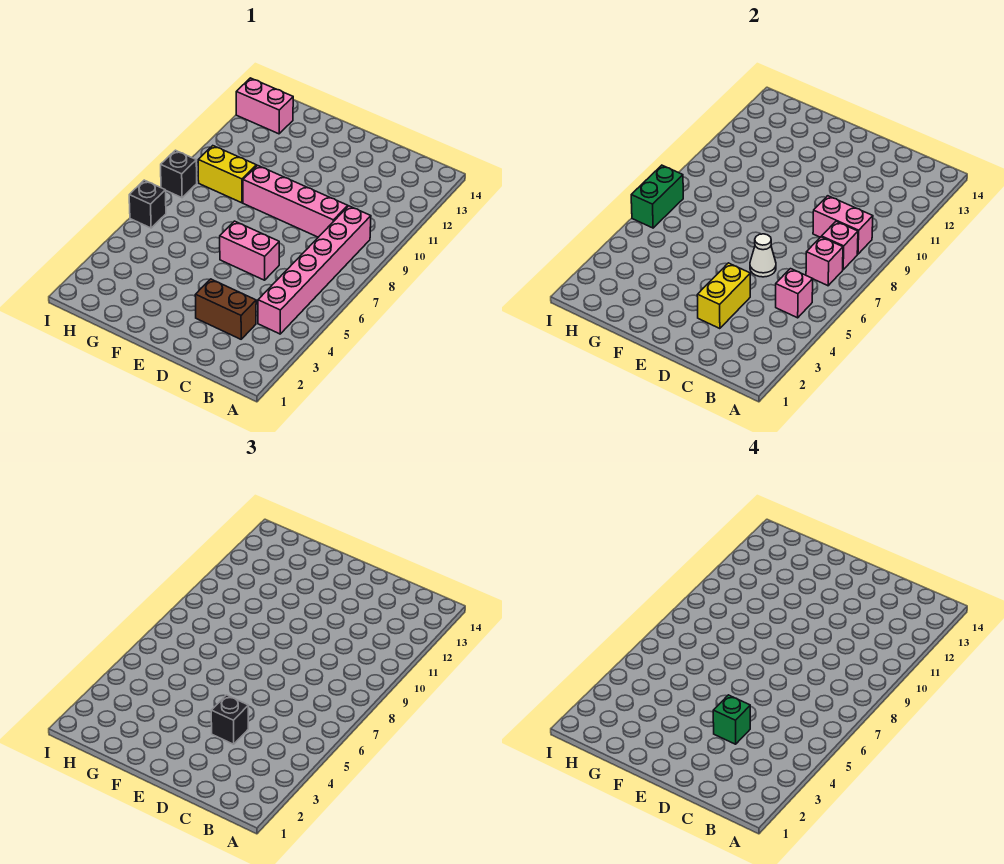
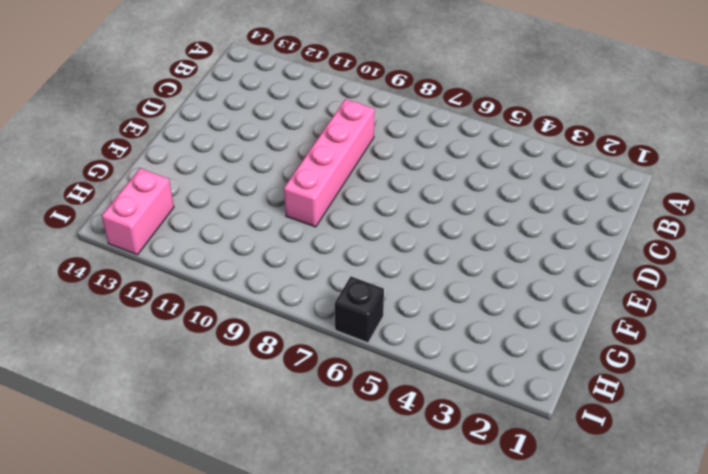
none -> pink 1x6 brick [258,206,371,334]
none -> brown 1x2 brick [195,279,256,339]
none -> pink 1x2 brick [220,221,279,280]

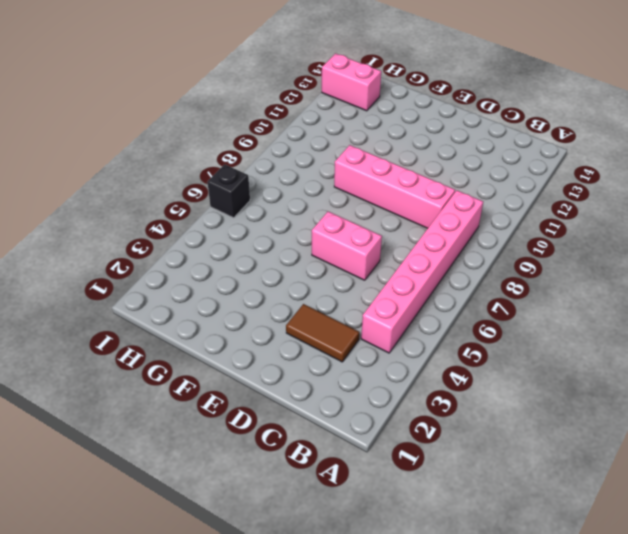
brown 1x2 tile [286,304,359,362] -> brown 1x2 brick [195,279,256,339]
none -> yellow 1x2 brick [198,146,256,203]
none -> black 1x1 brick [161,150,197,198]
none -> pink 1x1 brick [776,269,813,318]

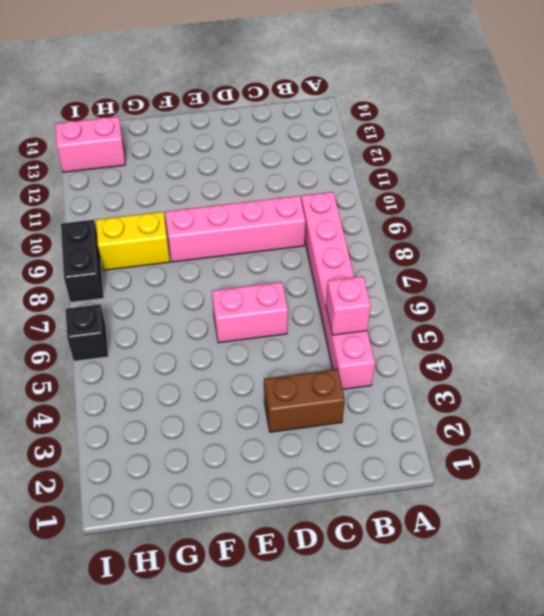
black 1x2 brick [61,220,104,302] -> black 1x1 brick [161,150,197,198]
none -> pink 1x1 brick [806,237,843,286]
none -> pink 1x1 brick [822,221,858,270]
none -> pink 1x2 brick [813,196,873,254]

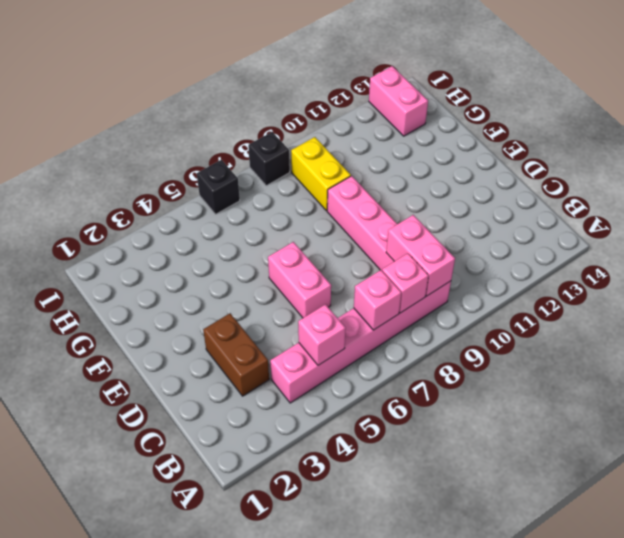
none -> yellow 1x2 brick [697,263,750,329]
none -> white 1x1 cone [750,234,776,277]
none -> green 1x2 brick [631,165,683,228]

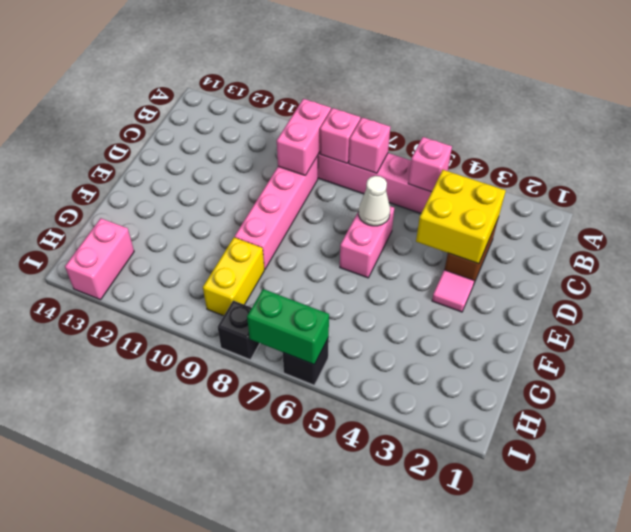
yellow 2x2 brick [416,170,506,264] -> yellow 1x2 brick [697,263,750,329]
pink 1x1 tile [432,270,474,312] -> none
none -> black 1x1 brick [211,695,248,744]
none -> green 1x1 brick [713,695,750,744]

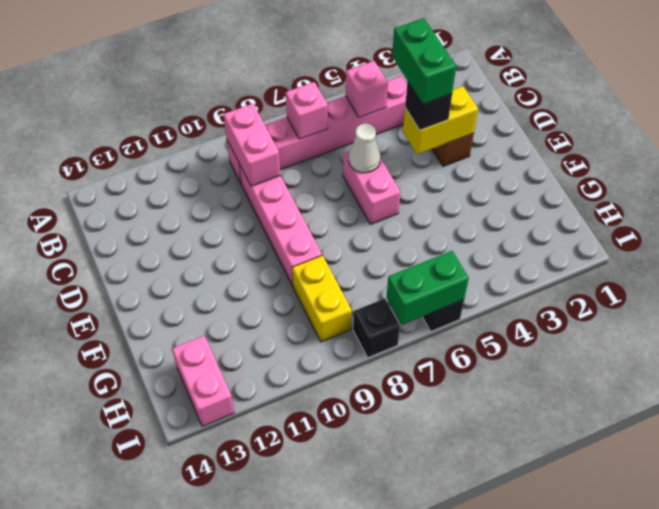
green 1x2 brick [392,18,456,104] -> green 1x1 brick [713,695,750,744]
none -> pink 1x1 brick [822,221,858,270]

